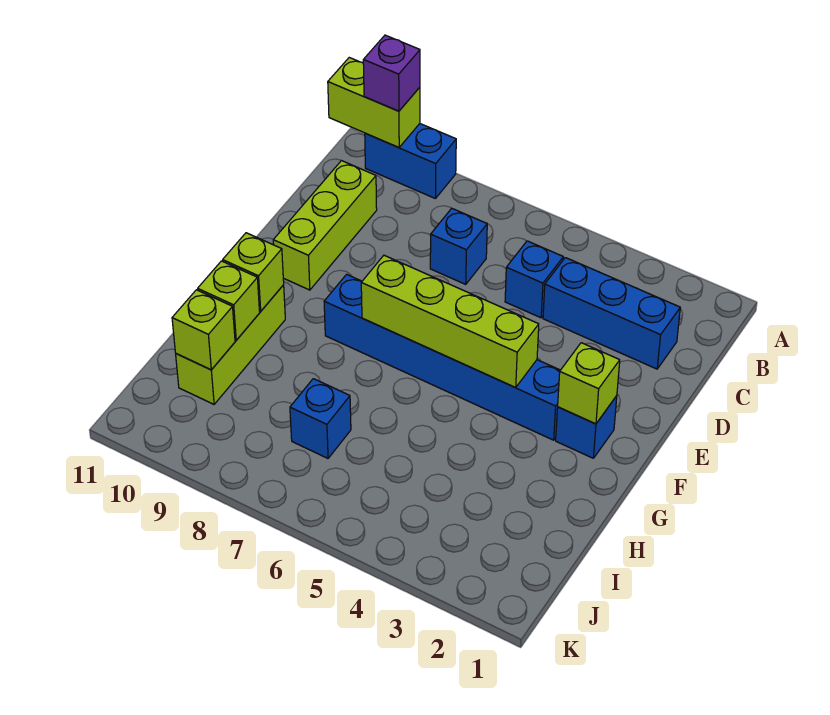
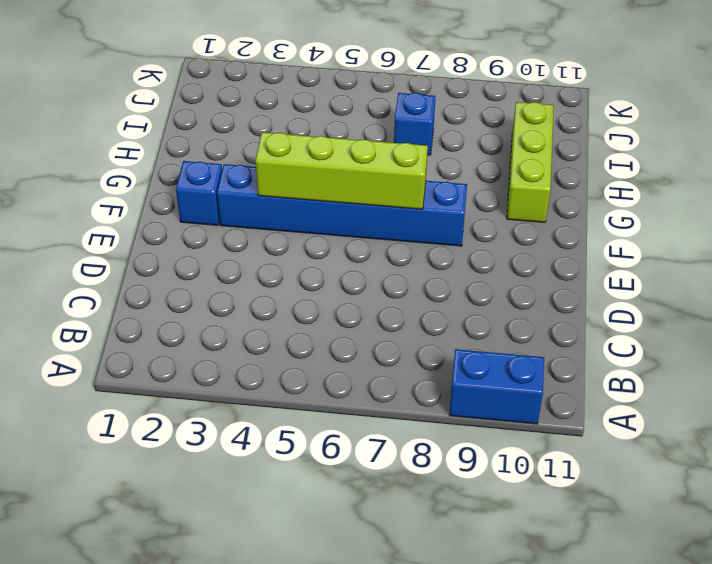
none -> blue 1x3 brick [543,258,680,369]
none -> blue 1x1 brick [505,241,563,318]
none -> blue 1x1 brick [430,208,487,284]

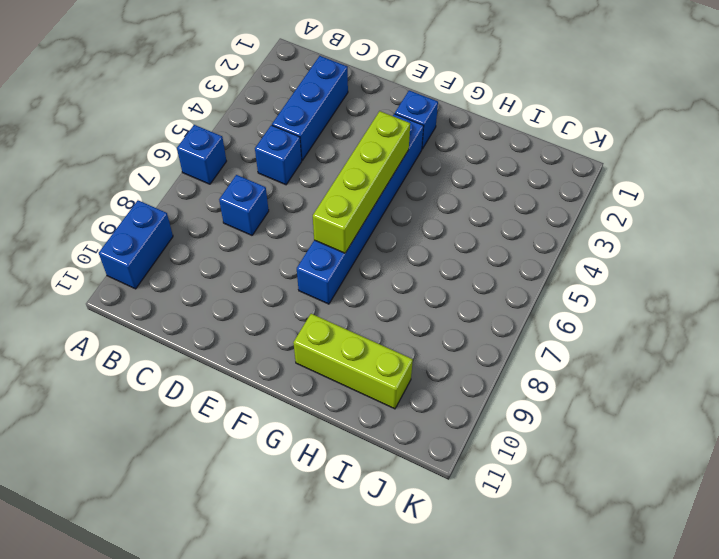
blue 1x1 brick [177,125,226,184] -> blue 1x1 brick moved to [290,379,351,458]
none -> lime 1x3 brick [273,161,377,290]
none -> lime 1x2 brick [328,58,420,147]
none -> lime 1x1 brick [558,343,620,424]

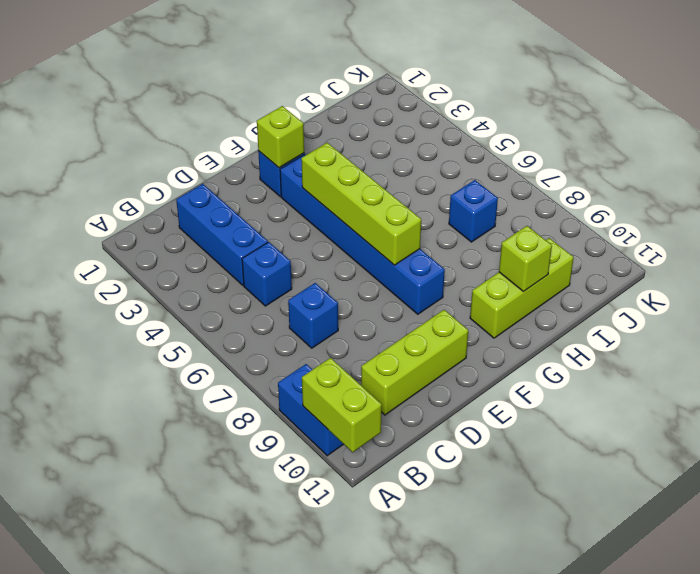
none -> lime 1x1 brick [223,233,284,311]
none -> lime 1x1 brick [172,290,235,370]
none -> purple 1x1 brick [363,35,420,111]

